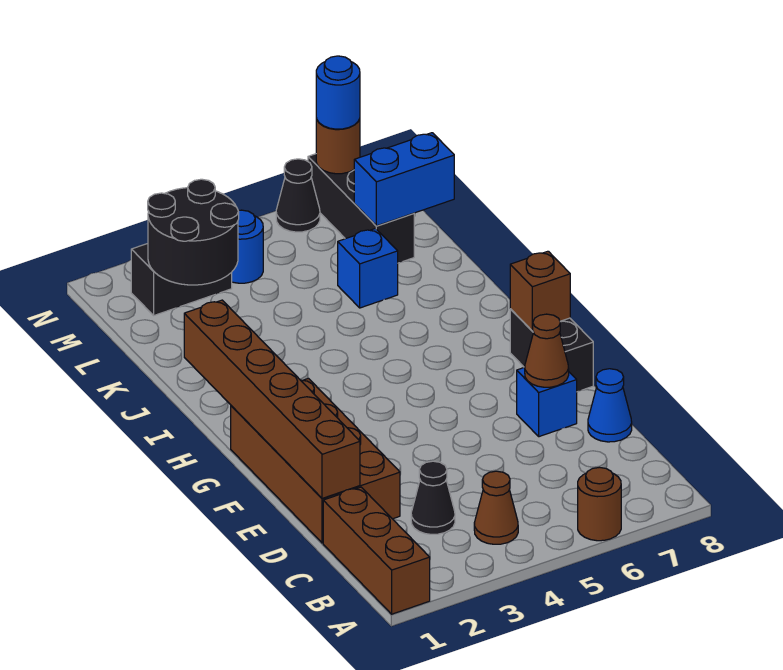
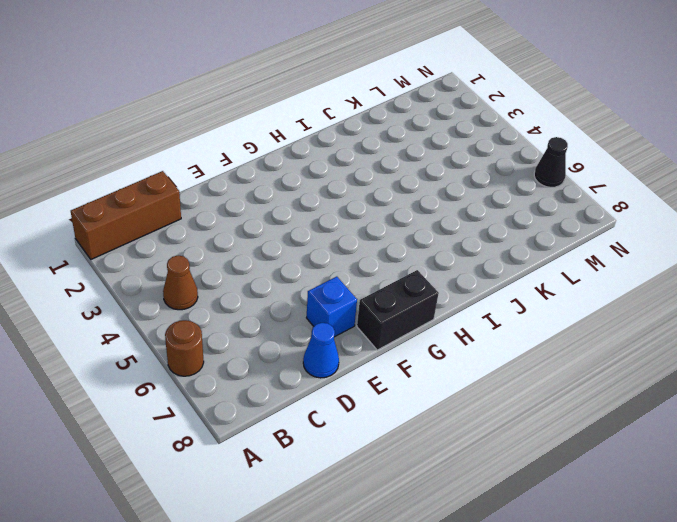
none -> black 1x1 cone [411,461,455,534]
none -> brown 2x4 brick [231,378,400,543]
none -> blue 1x1 brick [338,228,398,308]

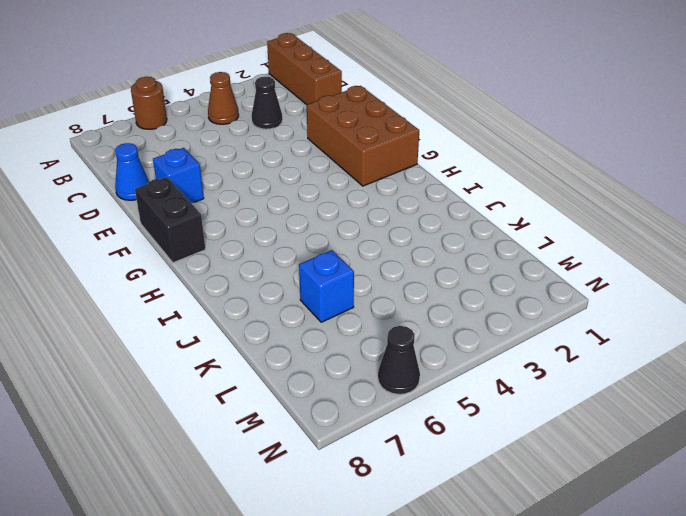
brown 2x3 brick [307,86,419,186] -> brown 2x4 brick [231,378,400,543]
none -> black 1x3 brick [308,154,414,263]
none -> black 1x2 brick [131,244,232,315]
none -> blue 1x1 round brick [232,210,263,283]

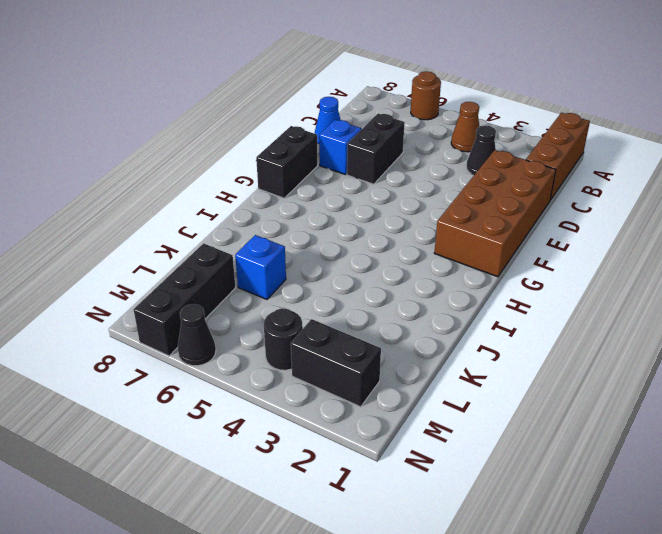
black 1x2 brick [347,114,405,184] -> none
black 1x1 round brick [264,308,303,370] -> blue 1x1 round brick [232,210,263,283]
none -> brown 1x6 brick [184,300,360,498]
none -> brown 1x1 cone [525,314,569,387]
none -> brown 1x1 brick [510,251,570,331]

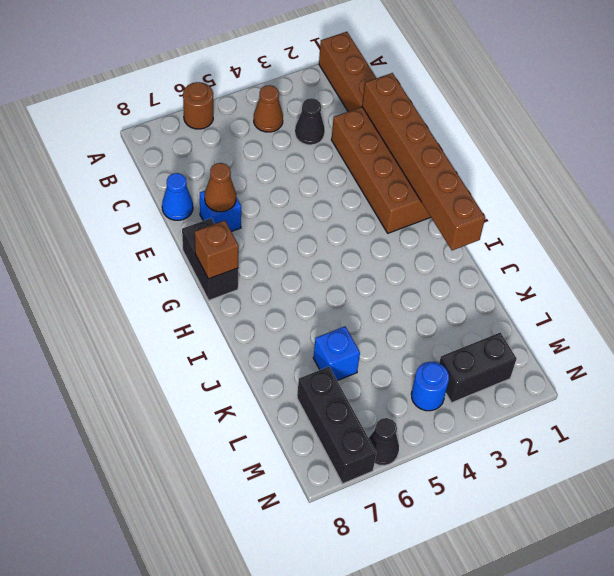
none -> black 2x2 round brick [148,179,239,285]
none -> blue 1x2 brick [354,133,454,226]
none -> brown 1x1 round brick [316,119,360,174]

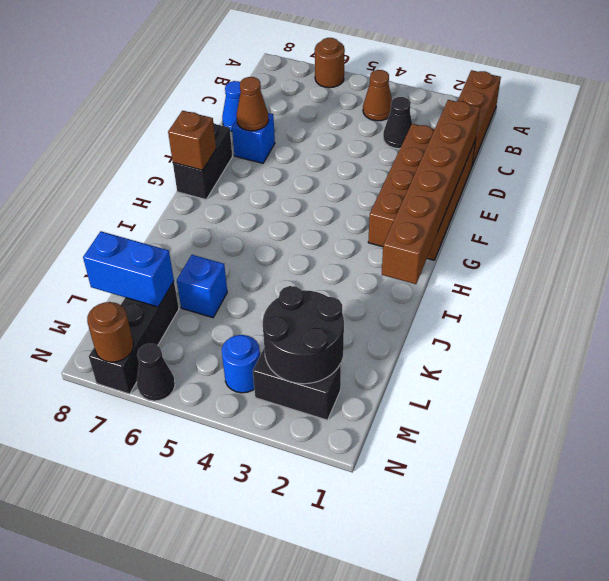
none -> blue 1x1 round brick [316,56,360,129]

